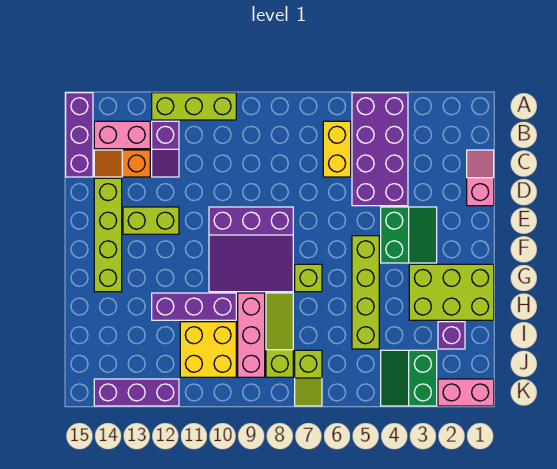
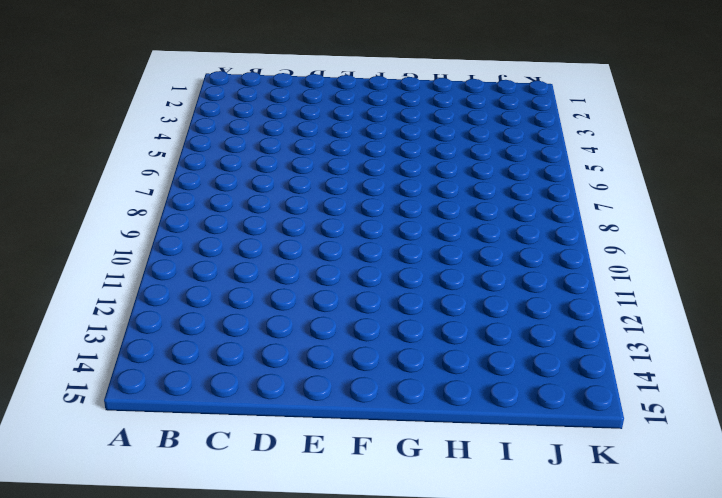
none -> purple 2x4 brick [352,93,408,206]
none -> lime 1x3 brick [152,93,236,120]
none -> purple 1x3 brick [66,93,93,177]

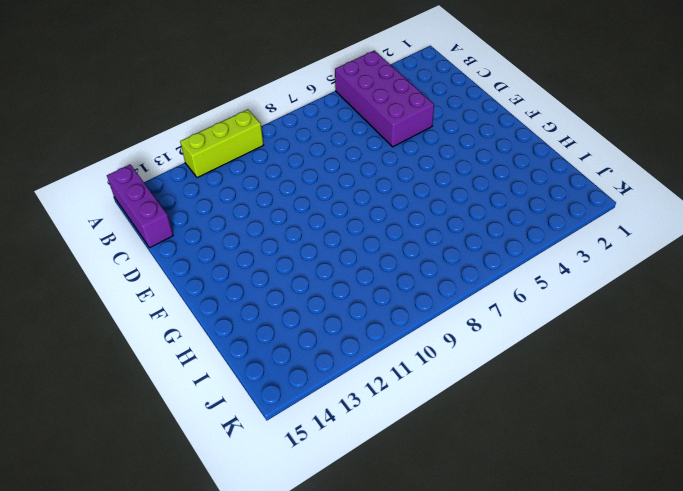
none -> yellow 1x2 brick [323,121,351,177]
none -> purple 1x2 slope [152,121,179,177]
none -> pink 1x2 brick [94,121,150,149]

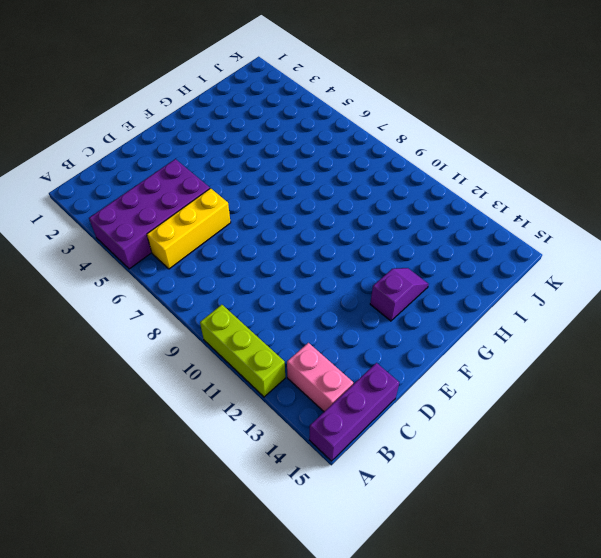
yellow 1x3 brick [147,188,231,269] -> yellow 1x2 brick [323,121,351,177]
purple 1x2 slope [370,268,429,321] -> purple 1x2 slope moved to [152,121,179,177]
none -> pink 1x2 slope [467,150,494,206]
none -> orange 1x2 slope [94,150,150,177]
none -> lime 1x4 brick [94,178,122,292]

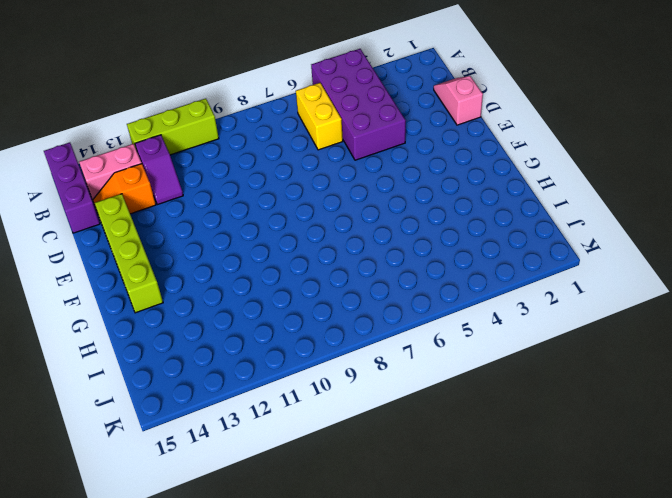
none -> green 2x2 slope [381,207,437,263]
none -> purple 3x3 slope [209,207,293,292]
none -> lime 1x2 brick [123,207,179,234]

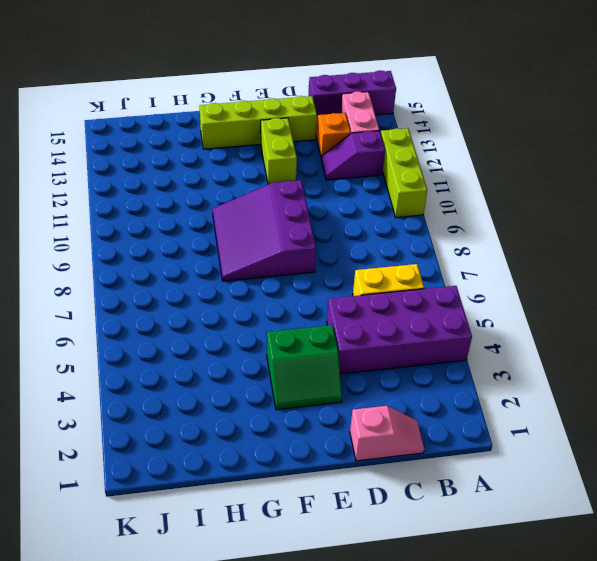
none -> lime 1x4 brick [352,236,379,349]
none -> lime 2x3 brick [409,264,494,320]
none -> lime 1x1 brick [295,264,322,292]

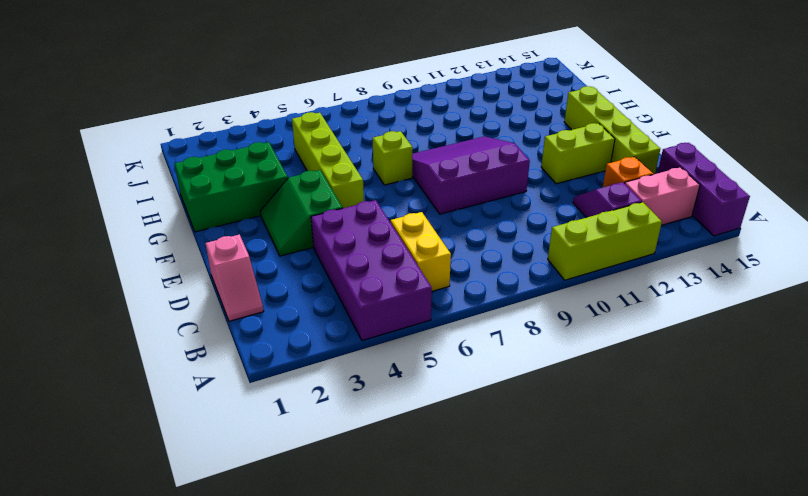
green 2x3 brick [175,142,288,232] -> lime 2x3 brick [409,264,494,320]
none -> lime 1x3 slope [266,293,293,377]
none -> pink 1x3 brick [238,293,265,377]
none -> purple 1x3 brick [152,293,236,320]

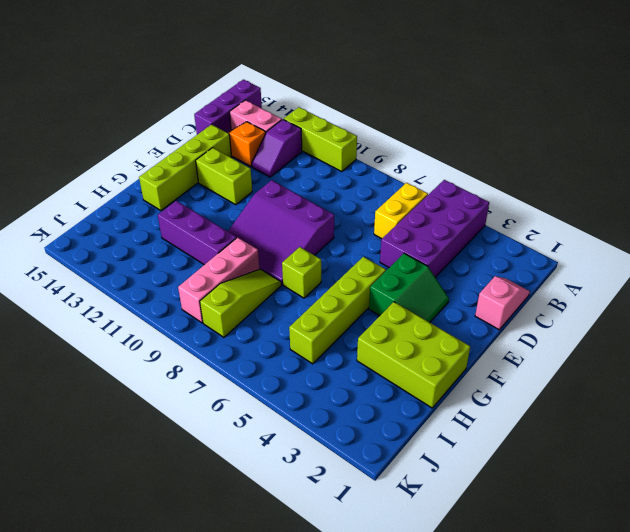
none -> purple 1x1 brick [438,322,465,349]
none -> yellow 2x2 brick [180,322,236,377]
none -> green 2x2 slope [381,350,437,406]

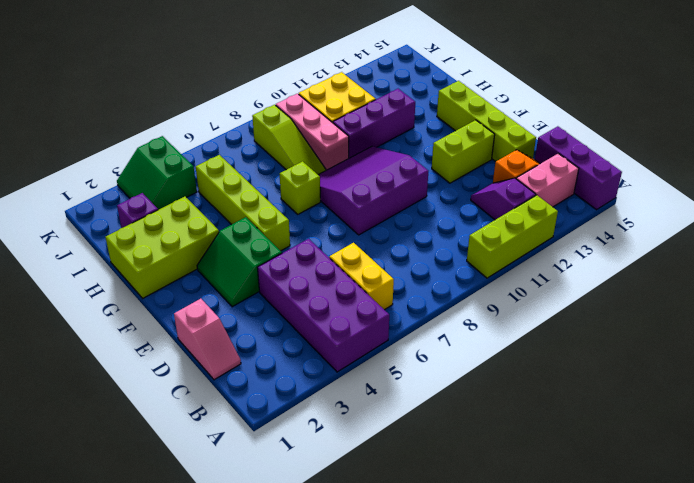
green 2x2 slope [117,136,197,210] -> green 2x2 slope turned to [381,350,437,406]
none -> lime 1x2 slope [295,350,322,406]
none -> pink 1x2 brick [438,379,494,406]
none -> purple 1x3 brick [94,379,179,406]

